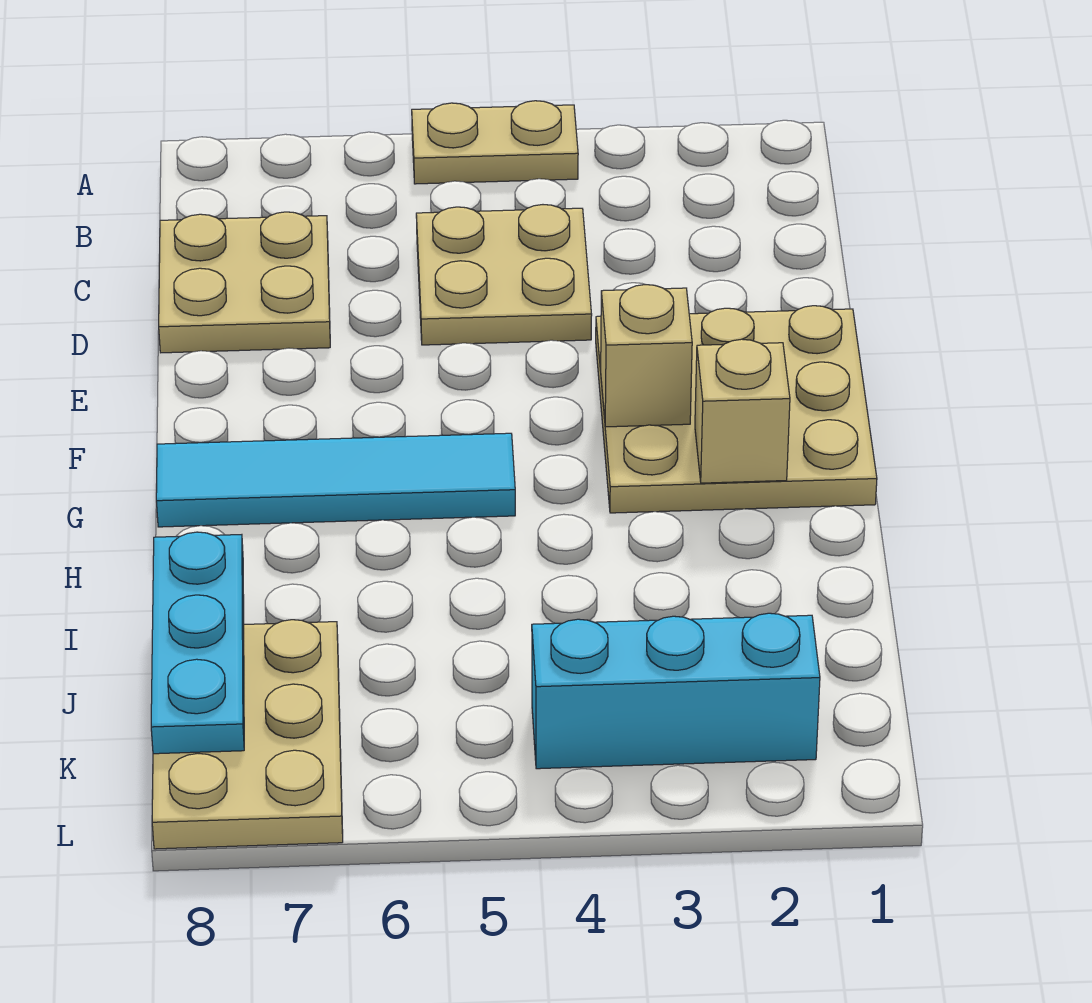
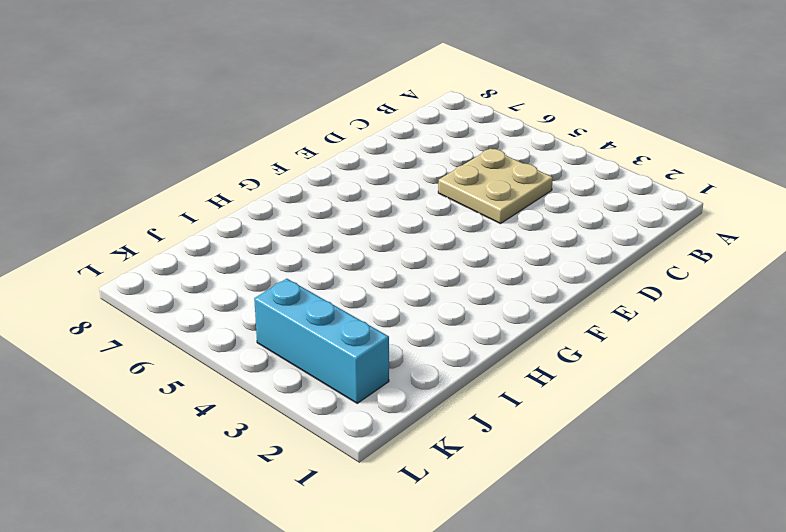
none -> tan 1x2 plate [412,101,578,184]
none -> tan 2x2 plate [159,212,330,353]

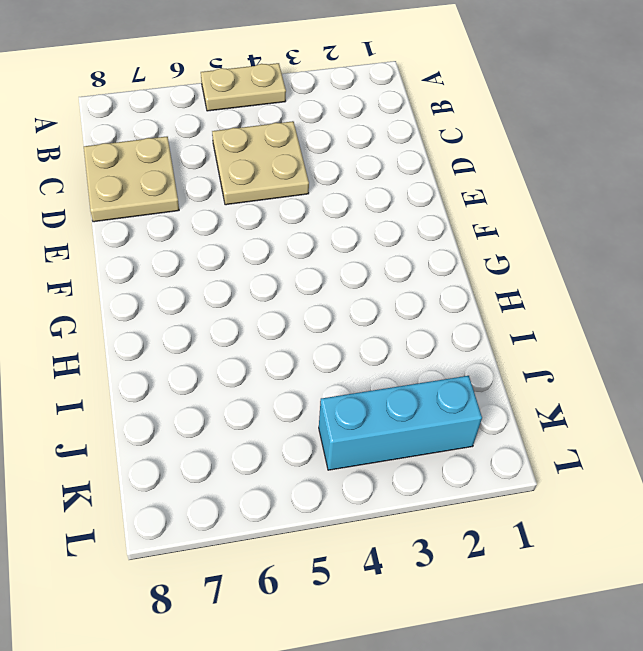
none -> tan 3x3 plate [596,306,877,513]
none -> cyan 1x4 tile [156,433,515,527]

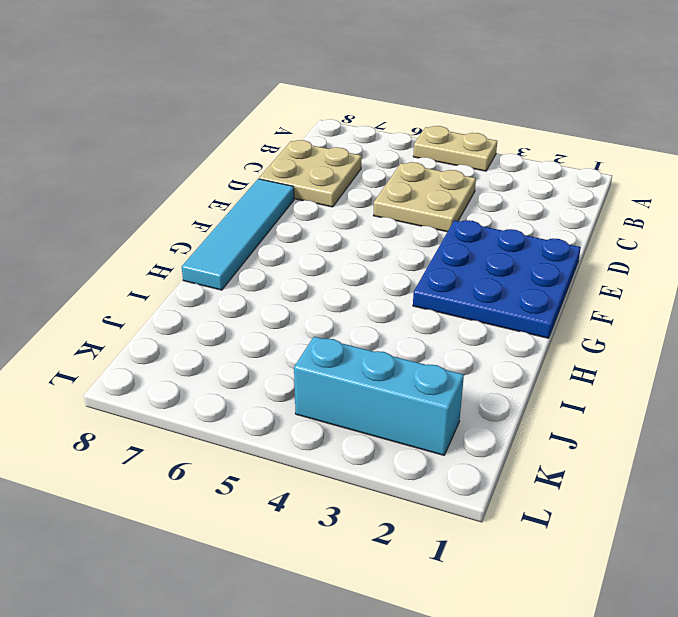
blue 3x3 plate [413,220,581,338] -> tan 3x3 plate [596,306,877,513]
cyan 1x4 tile [182,179,294,290] -> cyan 1x4 tile turned to [156,433,515,527]
none -> tan 2x3 plate [152,620,343,849]
none -> tan 1x1 brick [601,285,692,427]

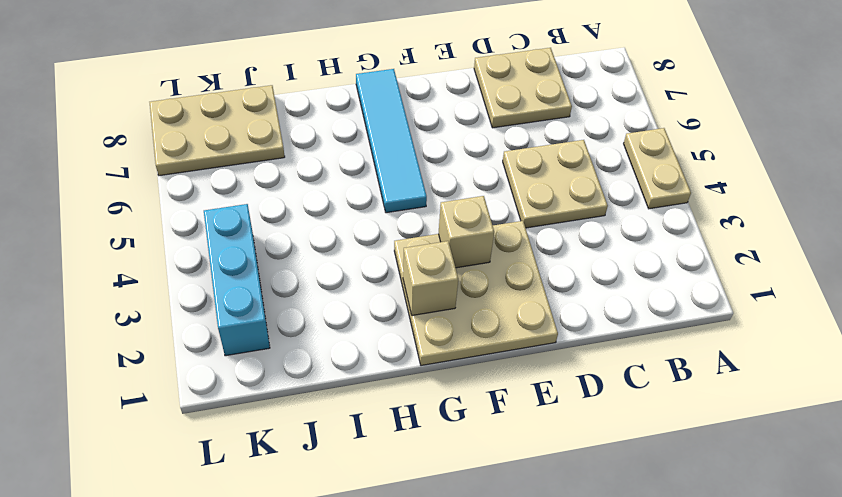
none -> cyan 1x3 plate [151,532,244,754]

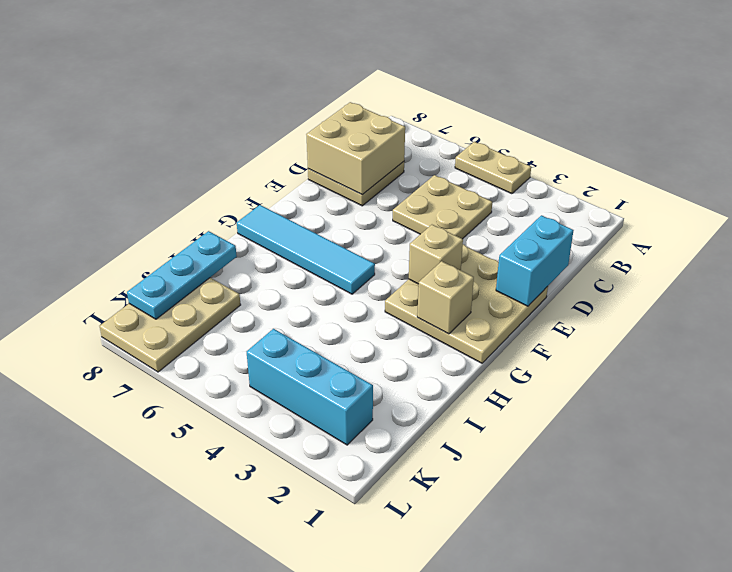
tan 2x2 brick [306,102,405,195] -> none
cyan 1x2 brick [496,215,574,306] -> none

